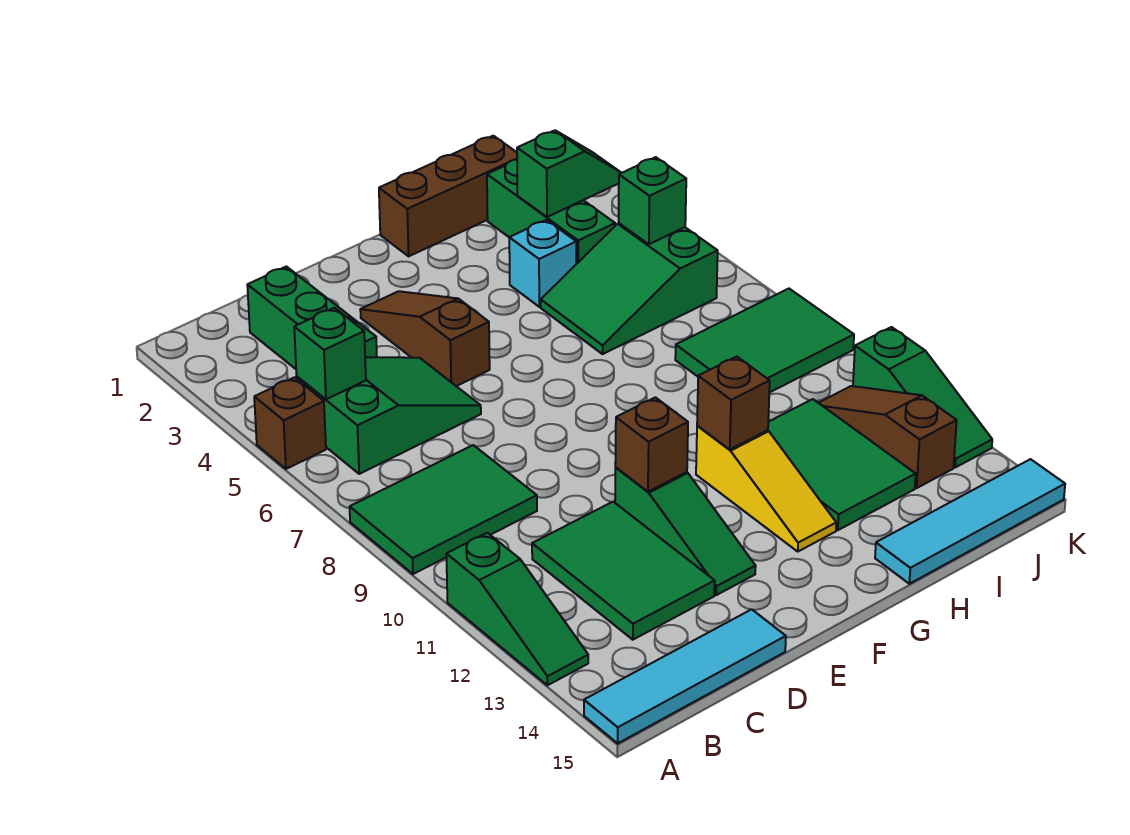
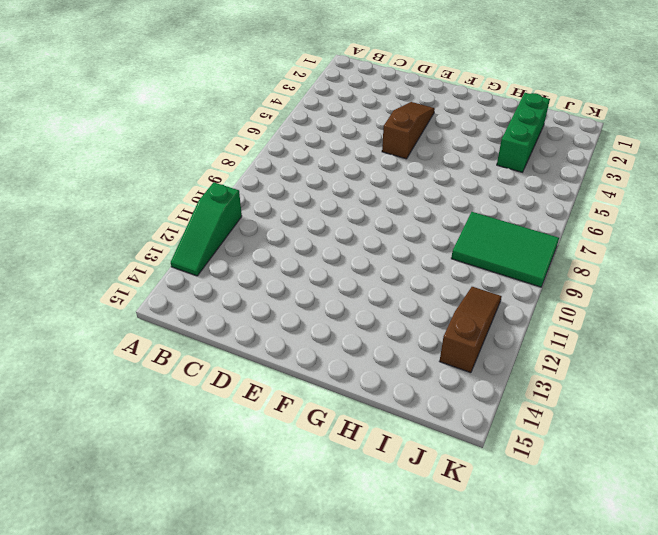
none -> brown 1x1 brick [254,377,326,469]
none -> green 2x3 tile [350,445,537,574]
none -> cyan 1x4 tile [584,609,786,743]

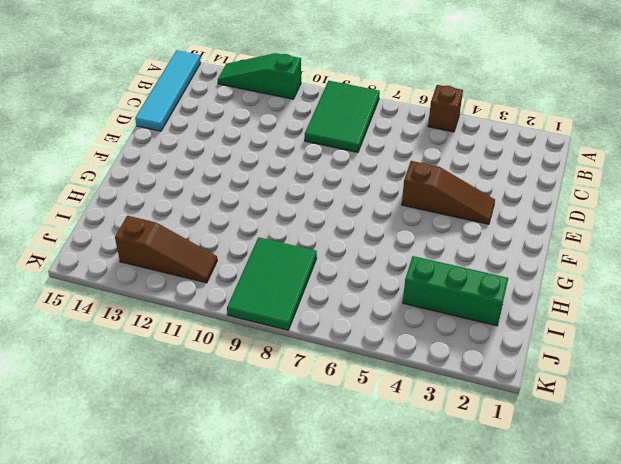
none -> green 2x3 slope [297,357,481,474]
none -> green 1x3 brick [247,266,377,369]
none -> green 2x3 tile [532,502,715,640]

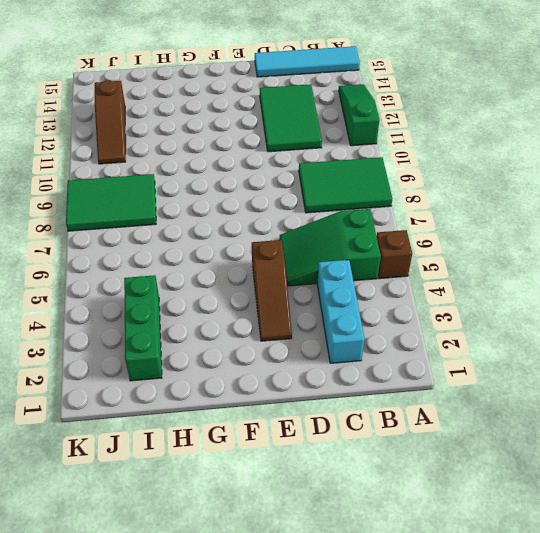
cyan 1x3 brick [317,260,365,363] -> green 1x3 brick [247,266,377,369]
none -> green 1x3 slope [615,468,756,595]
none -> brown 1x3 brick [379,136,517,256]
none -> yellow 1x3 slope [696,426,836,551]

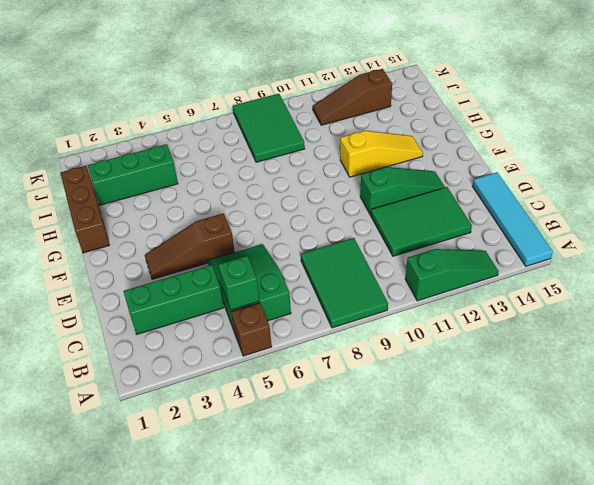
none -> cyan 1x1 brick [509,220,576,307]
none -> green 2x3 slope [541,223,718,354]
none -> green 2x3 tile [768,399,916,530]

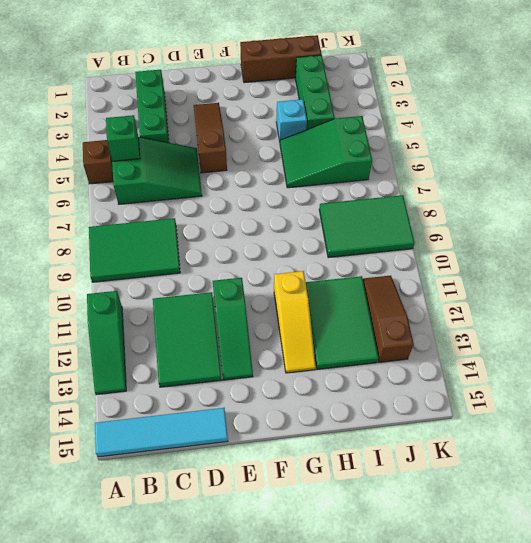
none -> cyan 1x4 tile [875,459,1065,584]
none -> green 1x3 slope [853,327,992,467]
none -> brown 1x1 brick [615,397,688,492]

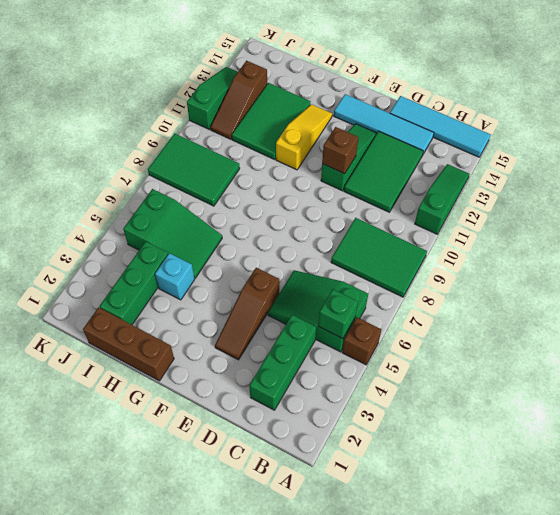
cyan 1x4 tile [334,94,434,154] -> cyan 1x4 tile moved to [875,459,1065,584]
none -> brown 1x1 brick [697,357,770,449]
none -> green 1x2 slope [517,130,621,217]
none -> green 1x1 brick [619,157,686,244]

